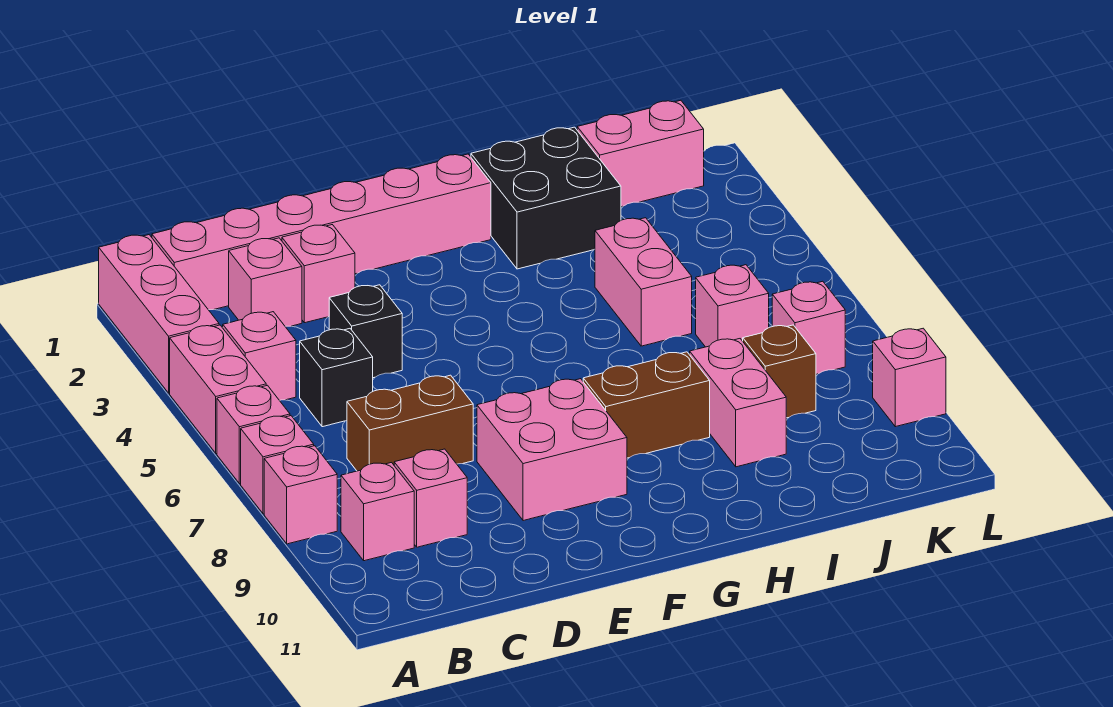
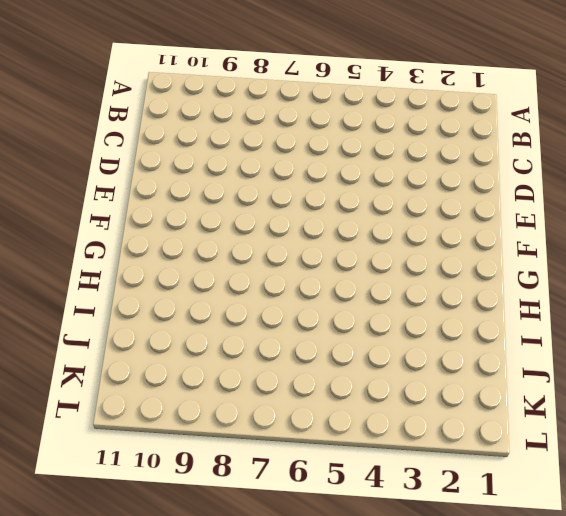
none -> pink 1x3 brick [99,235,219,393]
none -> pink 1x2 brick [170,325,266,453]
none -> pink 1x1 brick [217,385,290,484]

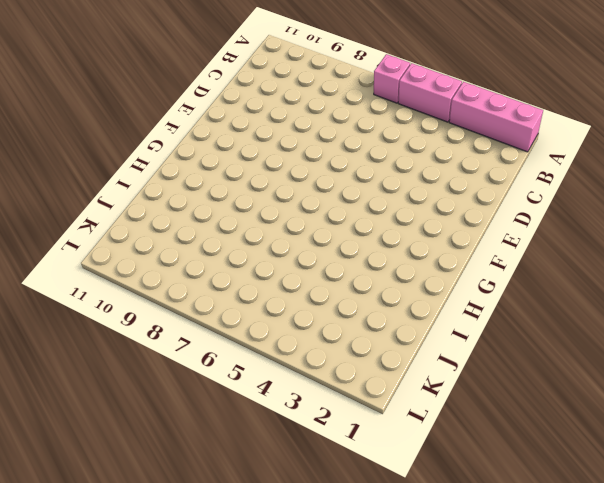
none -> pink 1x1 brick [241,416,314,514]
none -> pink 1x1 brick [264,446,337,544]
none -> pink 1x6 brick [152,154,491,310]

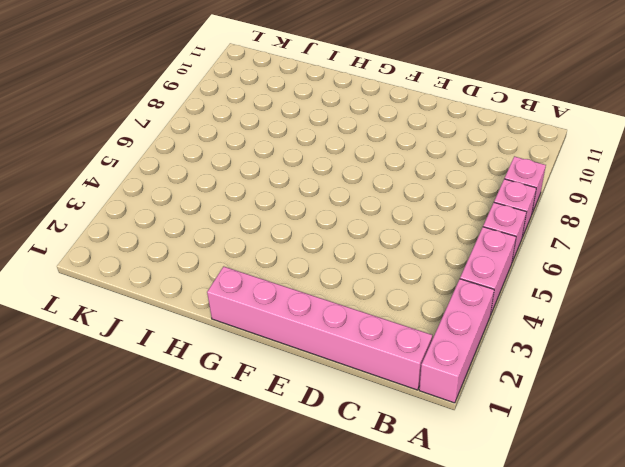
none -> pink 1x1 brick [222,312,296,400]
none -> pink 1x1 brick [341,463,414,561]
none -> pink 1x1 brick [229,238,302,326]

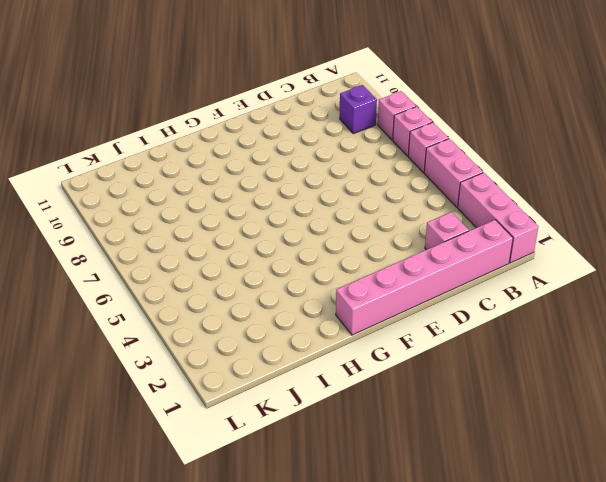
purple 1x1 brick [340,85,377,134] -> pink 1x1 brick [341,463,414,561]
none -> pink 1x1 brick [222,312,296,400]
none -> black 1x1 brick [300,329,373,427]
none -> brown 1x2 brick [347,375,473,471]

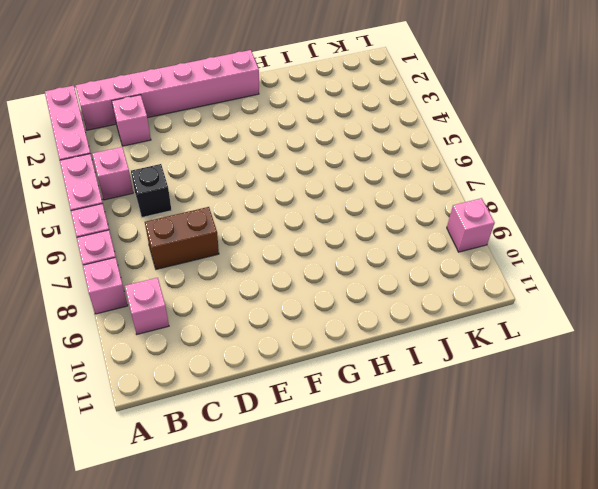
none -> pink 1x1 brick [394,449,467,547]
none -> pink 1x1 brick [282,225,355,323]
none -> black 1x1 brick [329,285,402,378]

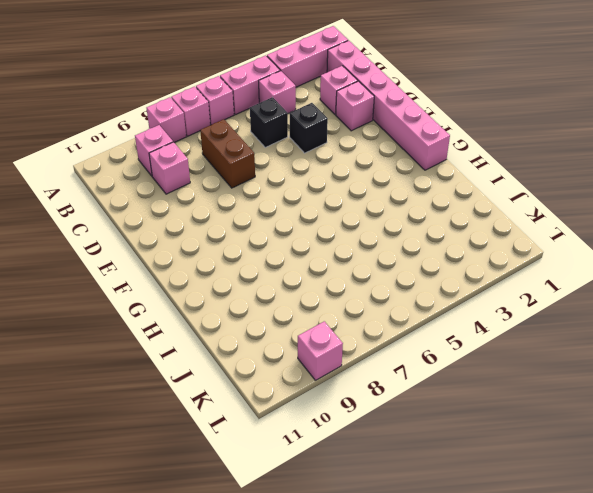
none -> pink 2x2 brick [477,379,627,521]
none -> brown 1x2 brick [583,352,710,458]
none -> black 2x2 brick [471,127,621,269]

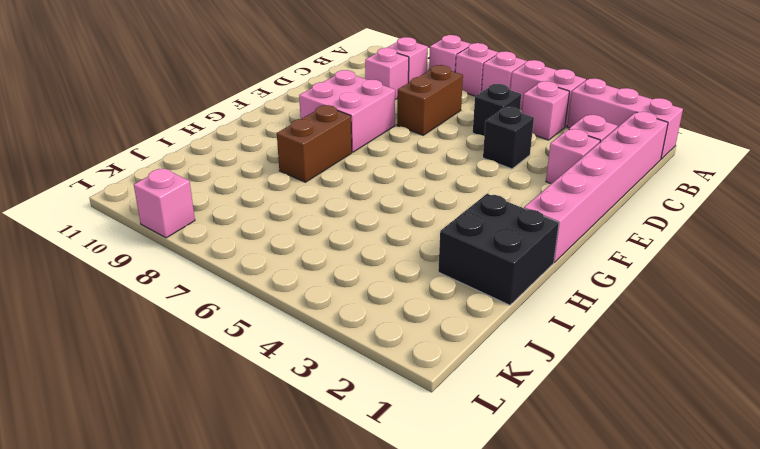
none -> pink 1x2 brick [595,218,692,346]
none -> pink 1x2 brick [690,339,786,467]
none -> pink 1x2 brick [577,100,704,207]

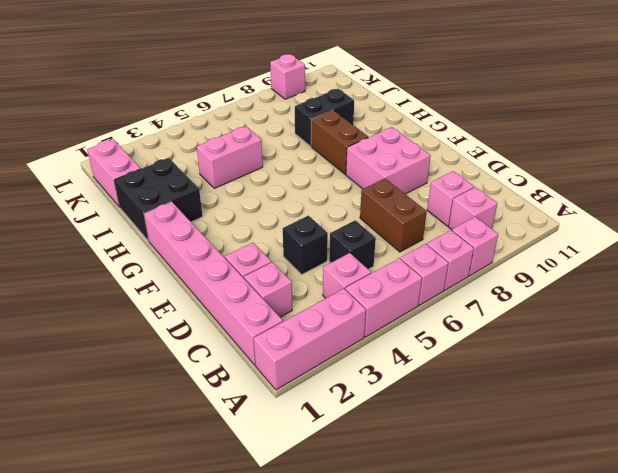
black 1x2 brick [295,89,354,146] -> pink 1x2 brick [690,339,786,467]
none -> pink 1x1 brick [696,265,769,347]
none -> brown 1x1 brick [743,325,816,418]
none -> pink 1x1 brick [772,281,845,374]

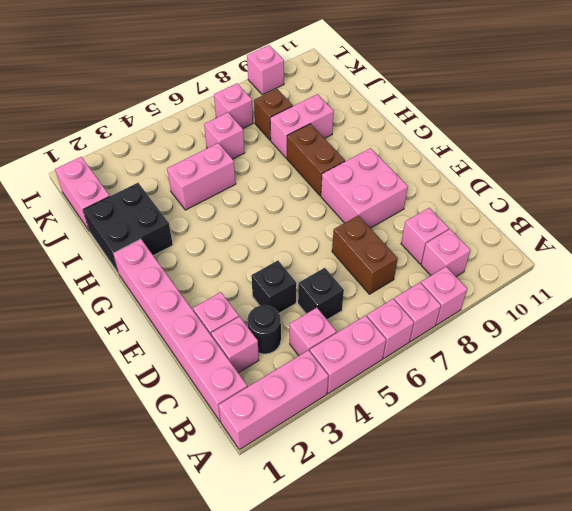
black 1x1 round brick [247,305,281,354] -> none

